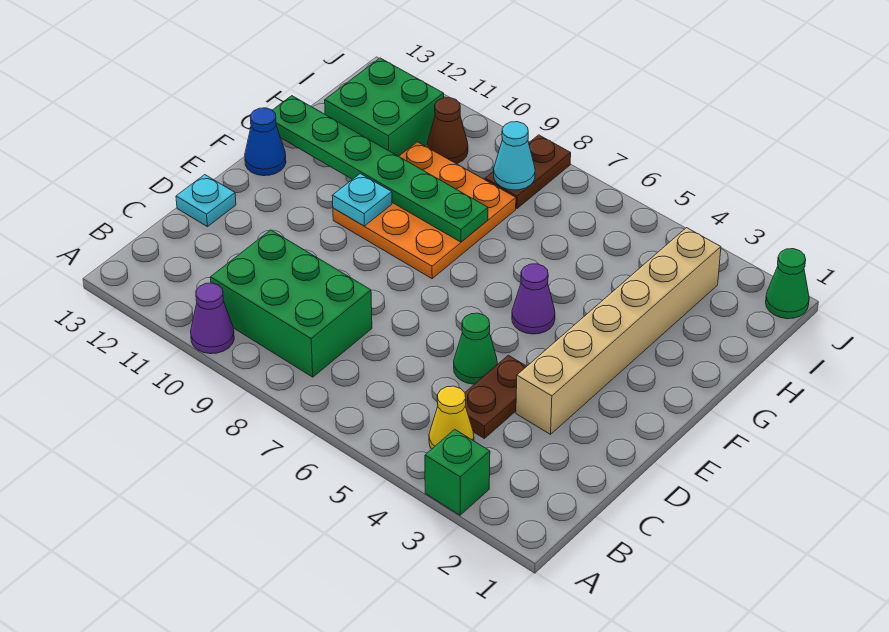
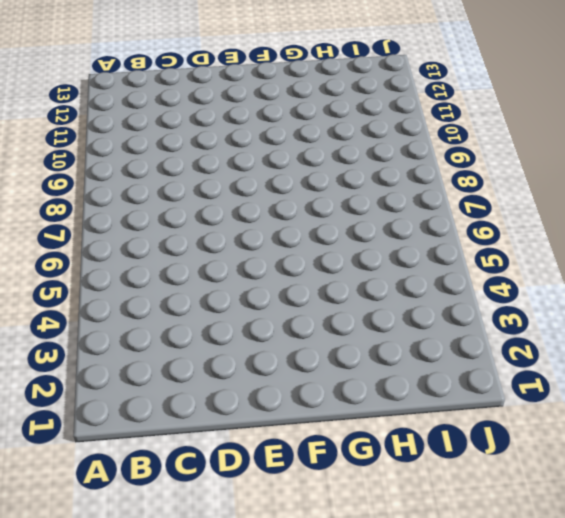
none -> green 1x1 brick [425,429,490,515]
none -> purple 1x1 cone [191,283,234,354]
none -> yellow 1x1 cone [429,386,474,449]

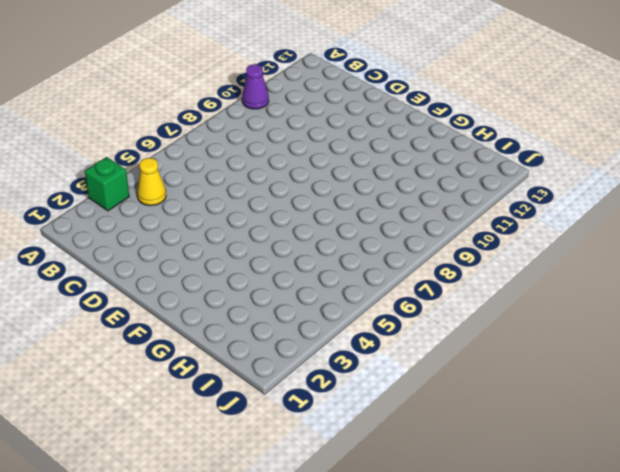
none -> green 2x3 brick [210,230,372,377]
none -> brown 1x2 plate [465,355,527,438]
none -> tan 1x6 brick [516,228,721,434]

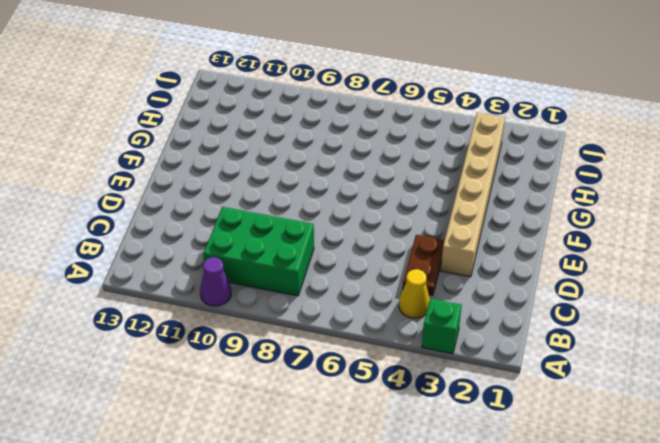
none -> green 1x1 cone [454,313,497,384]
none -> cyan 1x1 plate [176,175,236,227]
none -> purple 1x1 cone [512,264,555,334]

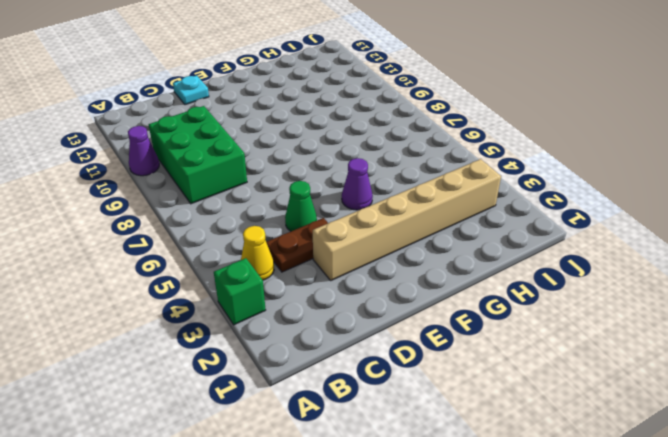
none -> orange 3x3 plate [333,142,516,279]
none -> blue 1x1 cone [245,108,286,176]
none -> green 2x2 brick [325,58,444,156]

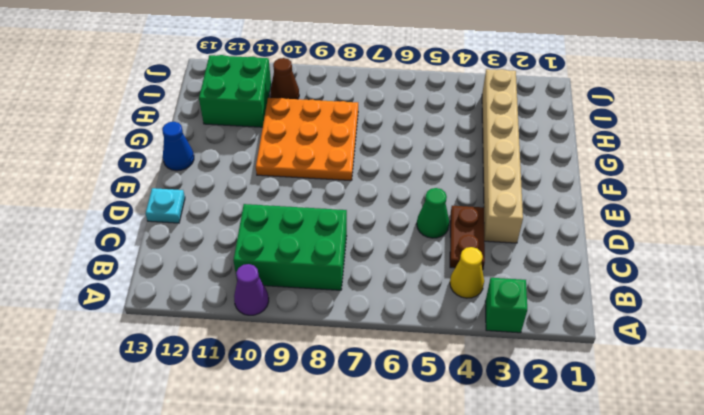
none -> purple 1x1 cone [512,264,555,334]
none -> brown 1x2 plate [485,135,571,209]
none -> green 1x1 cone [766,249,809,319]

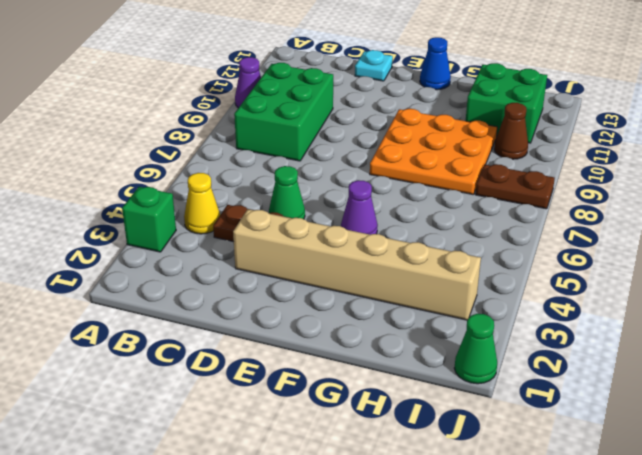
none -> cyan 1x1 plate [332,174,392,226]
none -> green 1x6 plate [273,96,488,242]
none -> cyan 1x1 cone [494,122,535,190]

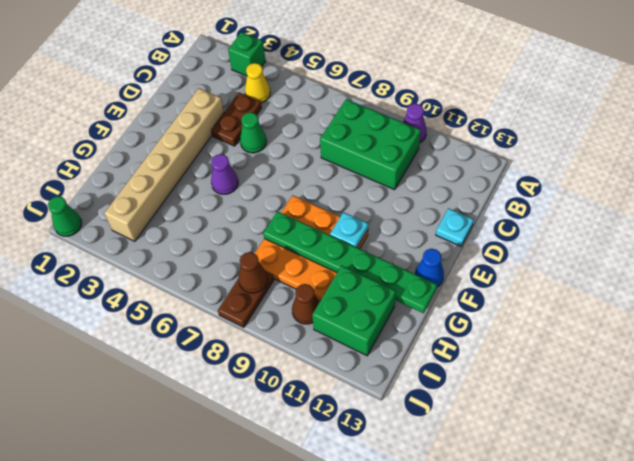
brown 1x1 cone [238,252,268,293] -> cyan 1x1 cone [494,122,535,190]

